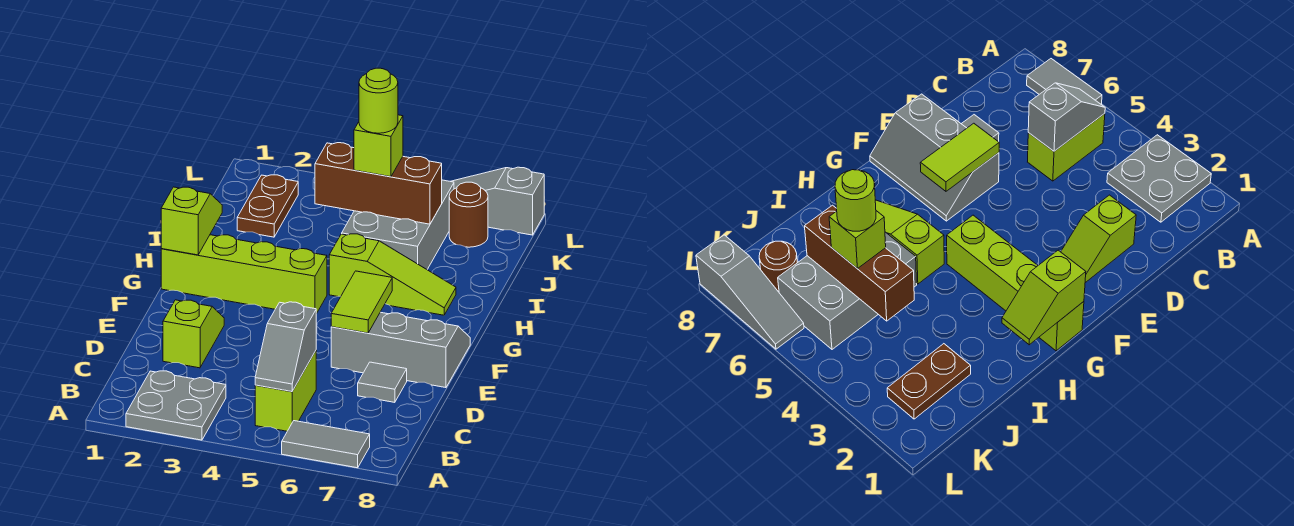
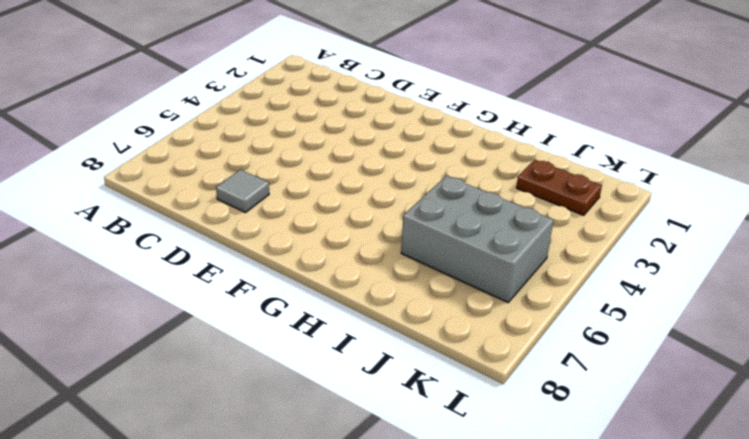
none -> grey 2x2 plate [126,371,226,440]
none -> grey 1x2 tile [282,421,370,468]
none -> lime 1x2 brick [255,351,316,431]

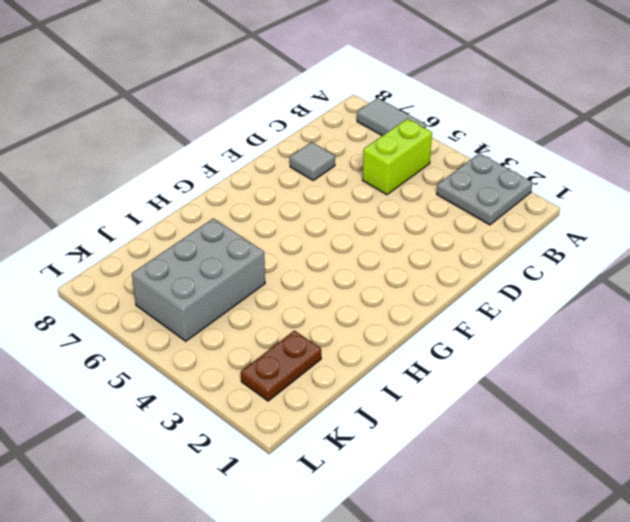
none -> lime 1x2 slope [163,300,224,368]
none -> grey 2x3 slope [331,312,470,388]
none -> lime 1x4 brick [161,235,327,314]

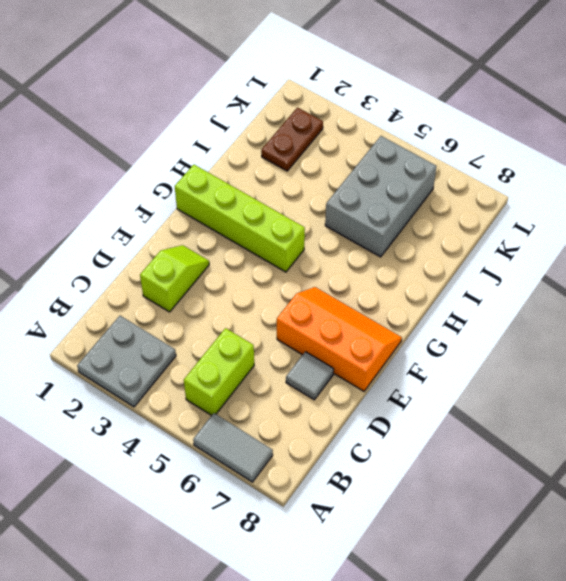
orange 2x3 slope [277,287,402,391] -> grey 2x3 slope [331,312,470,388]
none -> lime 1x3 slope [329,234,456,315]
none -> brown 1x1 round brick [449,182,488,247]
none -> grey 1x3 slope [451,167,544,235]

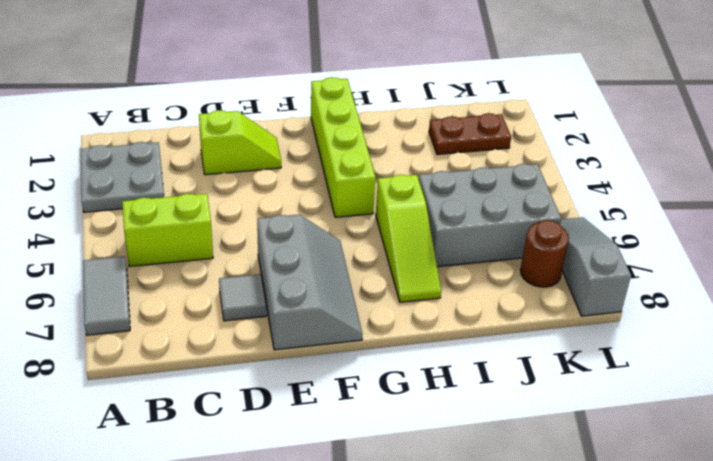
none -> grey 1x2 slope [255,302,316,392]
none -> lime 1x2 tile [331,271,392,333]
none -> lime 1x2 slope [161,187,222,255]

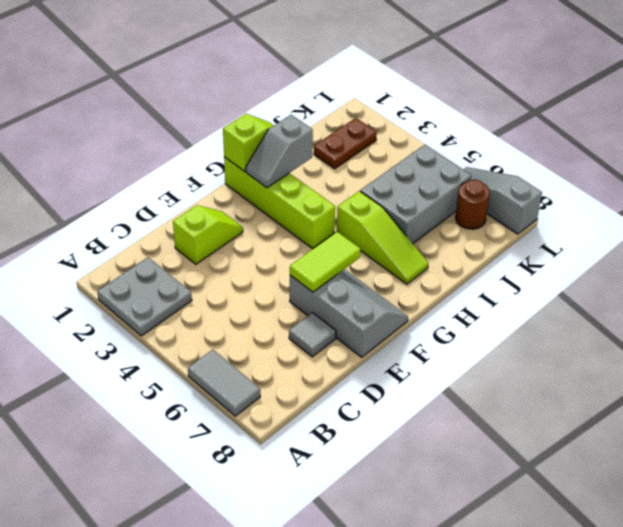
grey 1x2 slope [246,115,313,188] -> grey 1x2 slope moved to [255,302,316,392]
none -> lime 1x2 brick [255,351,316,431]
none -> brown 1x3 brick [315,143,442,224]
none -> lime 1x1 brick [354,115,403,177]

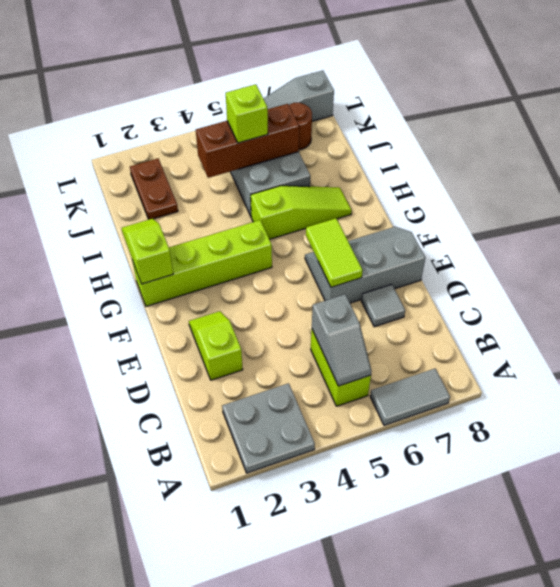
none -> lime 1x1 round brick [359,68,398,133]

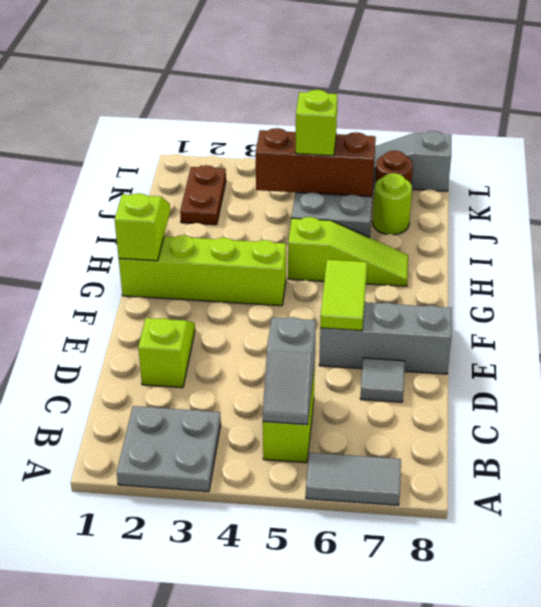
lime 1x1 round brick [373,173,412,235] -> lime 1x1 round brick moved to [359,68,398,133]

